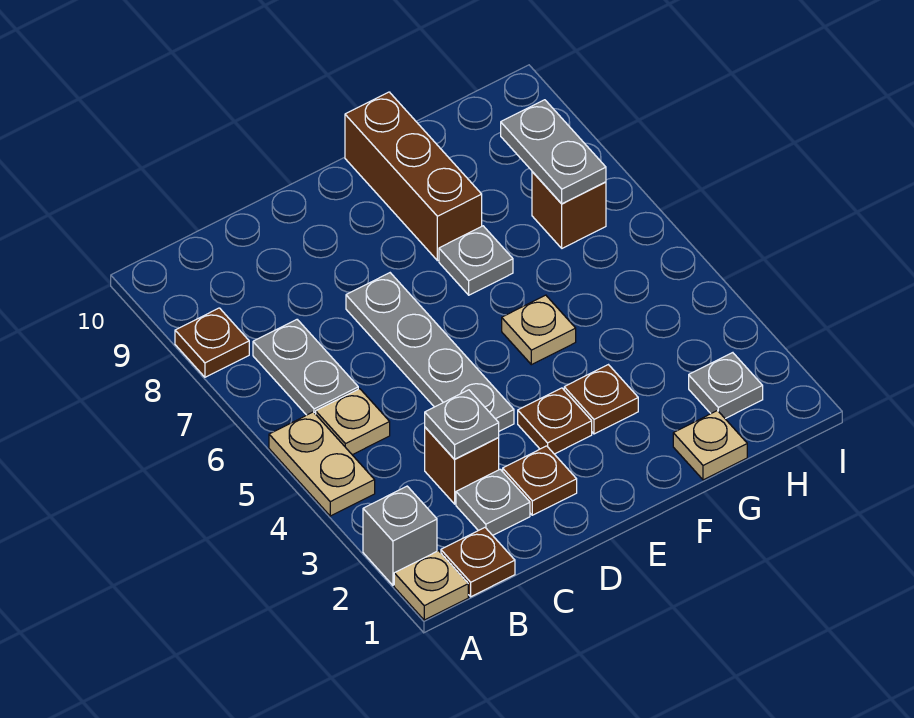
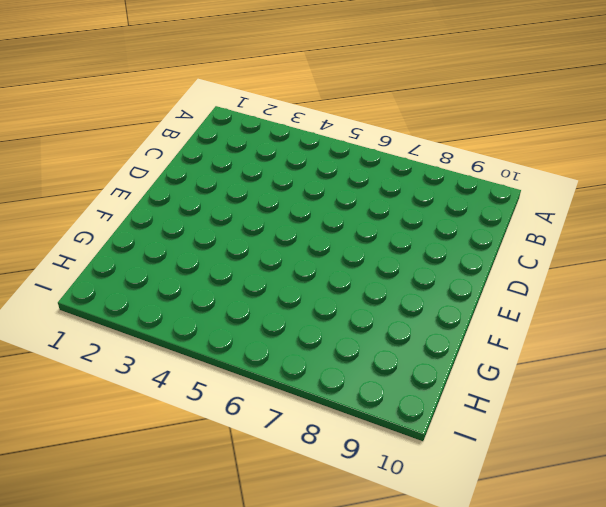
none -> tan 1x1 plate [394,551,468,620]
none -> grey 1x1 brick [363,486,437,585]
none -> tan 1x2 plate [269,412,375,516]

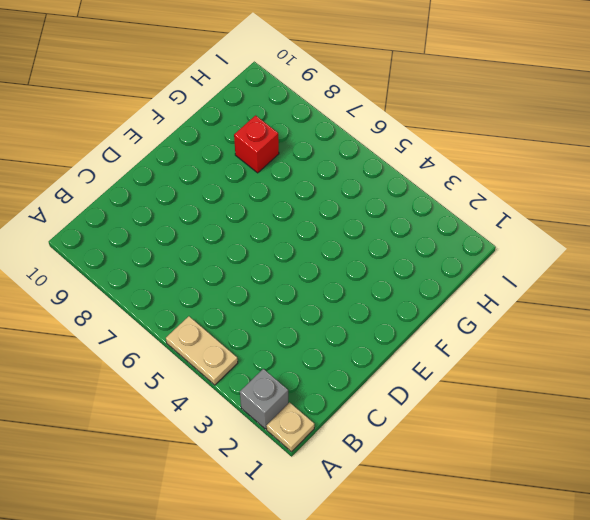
red 1x1 brick [234,115,279,173] -> none
none -> brown 1x1 plate [175,308,249,377]
none -> brown 1x1 plate [441,528,515,597]
none -> tan 1x1 plate [316,389,390,455]

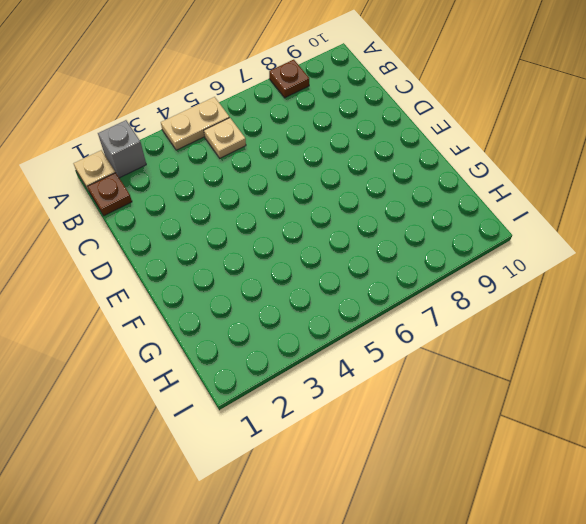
none -> grey 1x2 plate [253,320,358,415]
none -> grey 1x1 plate [456,469,530,535]
none -> brown 1x1 brick [425,427,499,504]

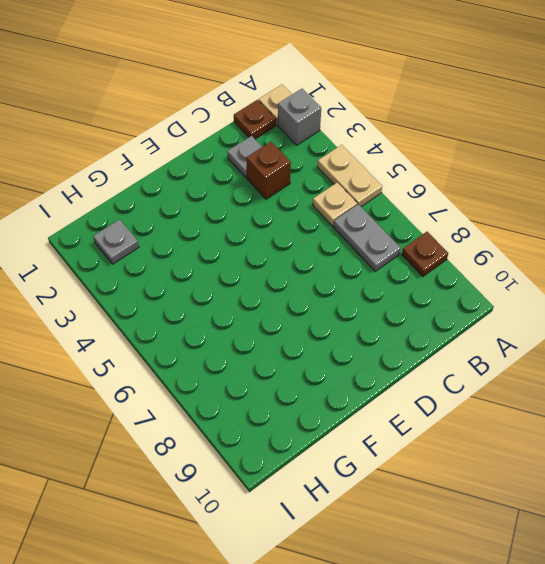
none -> brown 1x1 plate [503,446,577,515]
none -> grey 1x4 plate [346,273,514,431]
none -> brown 1x1 plate [518,388,592,454]

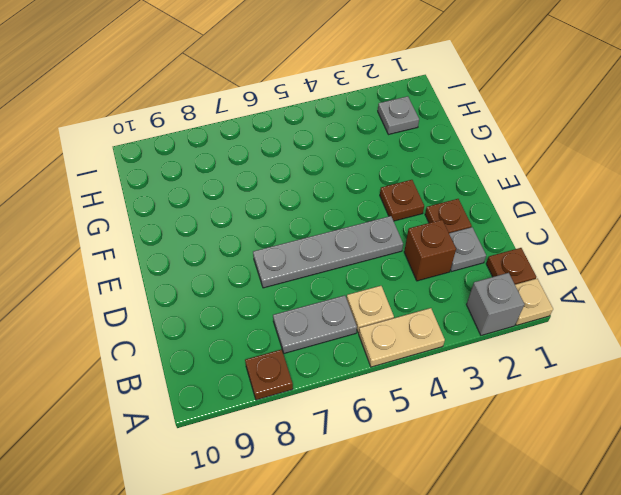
none -> brown 1x1 plate [564,365,638,434]
none -> tan 1x1 plate [502,295,576,365]
none -> grey 1x1 plate [439,226,513,295]

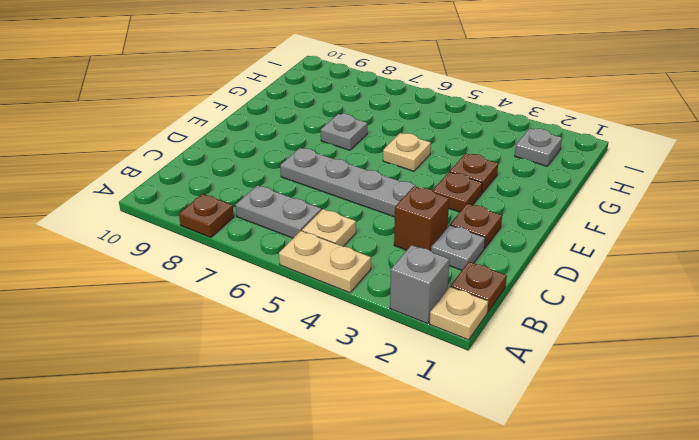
none -> brown 1x3 brick [345,92,482,261]
none -> tan 1x1 plate [673,411,747,480]
none -> brown 1x1 brick [532,172,606,248]

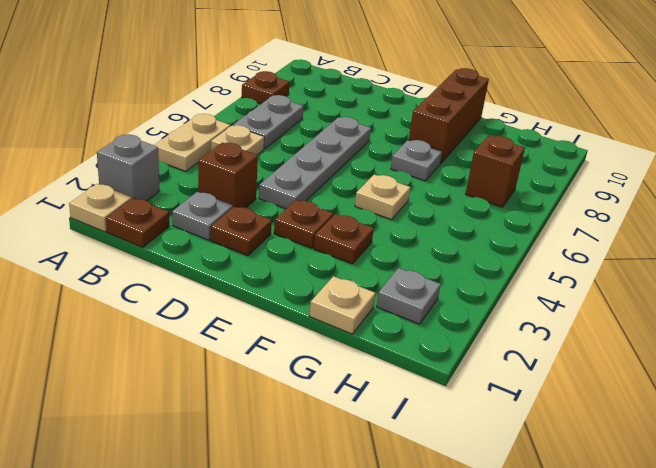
none -> grey 1x1 plate [425,390,499,459]
none -> grey 1x2 plate [501,100,606,204]

